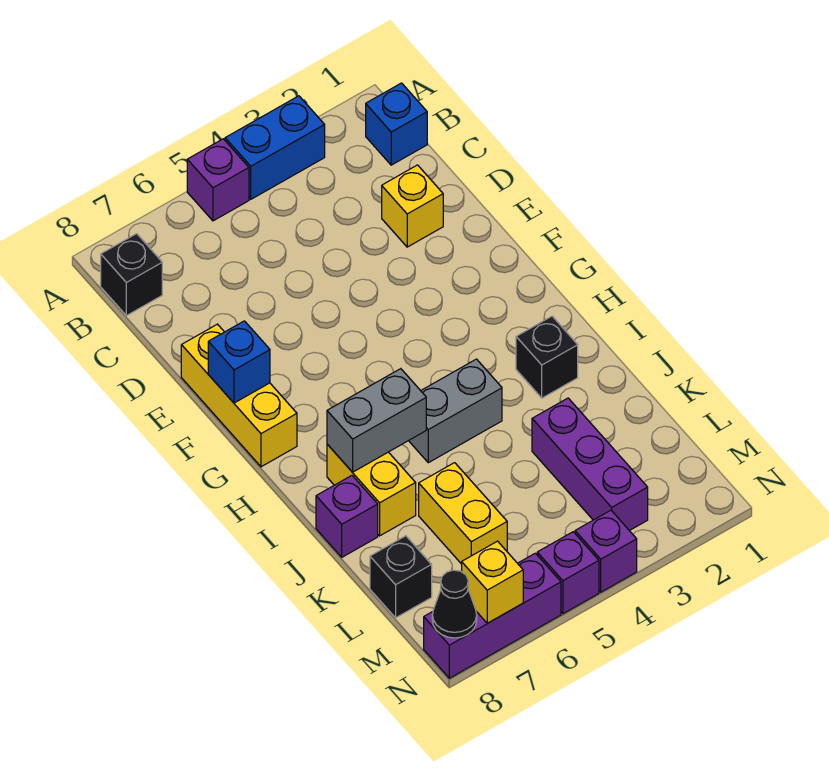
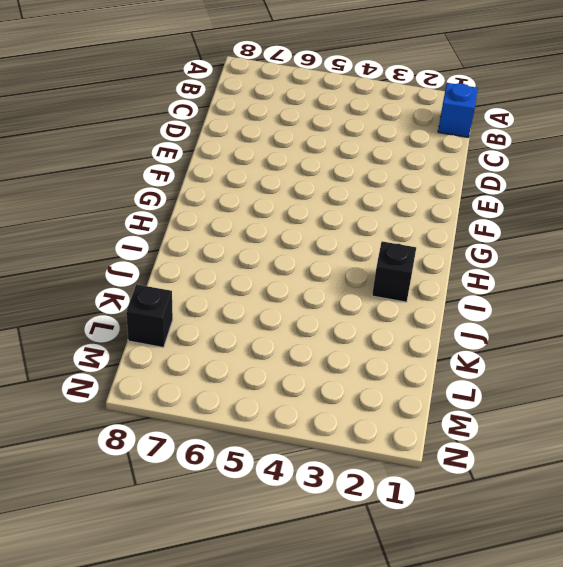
none -> blue 1x2 brick [225,96,325,199]
none -> purple 1x1 brick [187,139,249,221]
none -> black 1x1 brick [101,234,162,316]

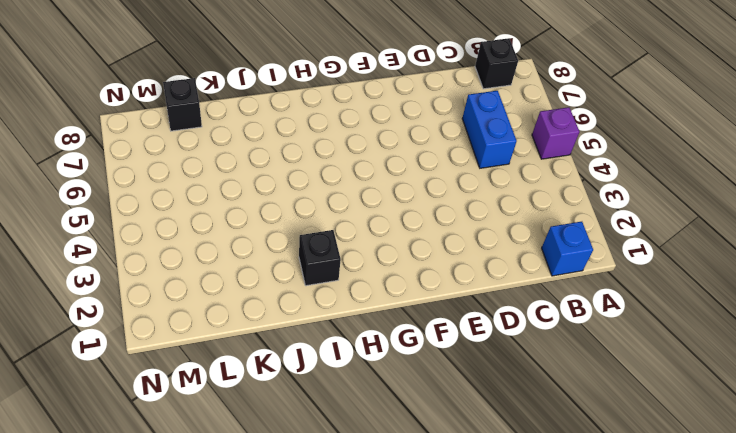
blue 1x2 brick [462,91,517,168] -> blue 1x2 brick moved to [225,96,325,199]
none -> yellow 1x1 brick [382,165,443,247]
none -> yellow 1x3 brick [181,324,297,467]
none -> grey 1x2 brick [409,359,502,463]

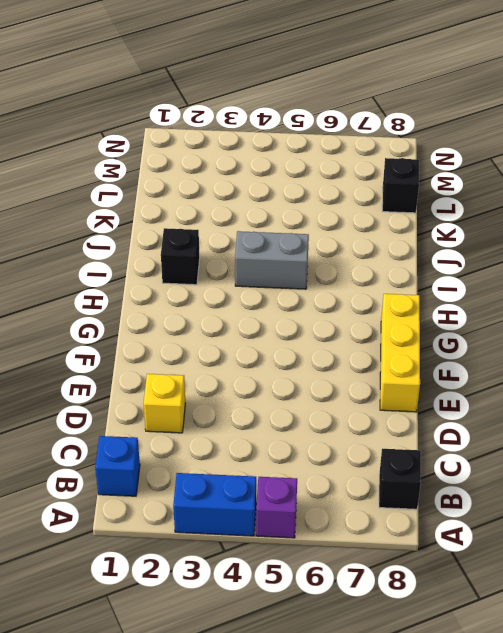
none -> yellow 1x2 brick [327,444,416,536]
none -> purple 1x1 brick [316,476,378,557]
none -> purple 1x3 brick [532,398,648,531]

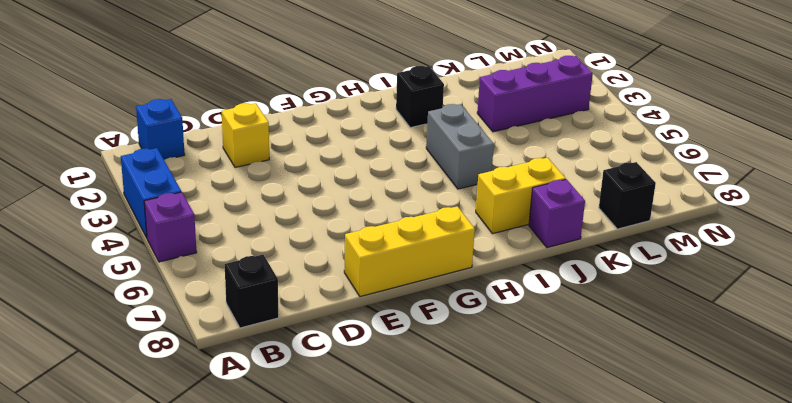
none -> yellow 1x2 brick [419,463,507,564]
none -> purple 1x1 brick [575,510,637,592]
none -> purple 1x1 brick [537,532,599,614]

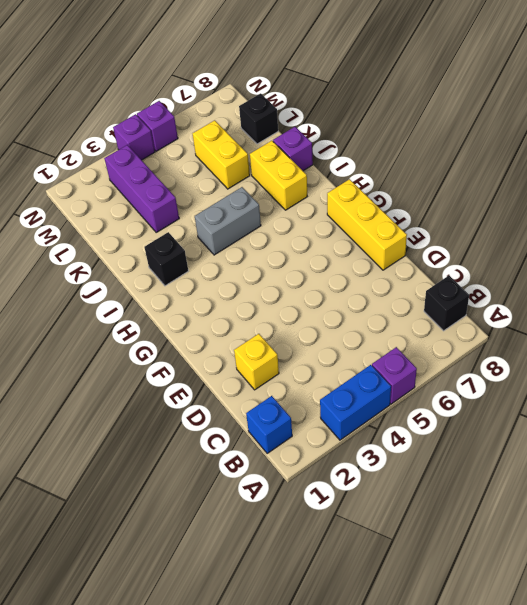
none -> purple 1x3 brick [424,553,561,678]
none -> blue 1x1 brick [208,321,270,403]
none -> grey 1x2 brick [327,369,426,472]

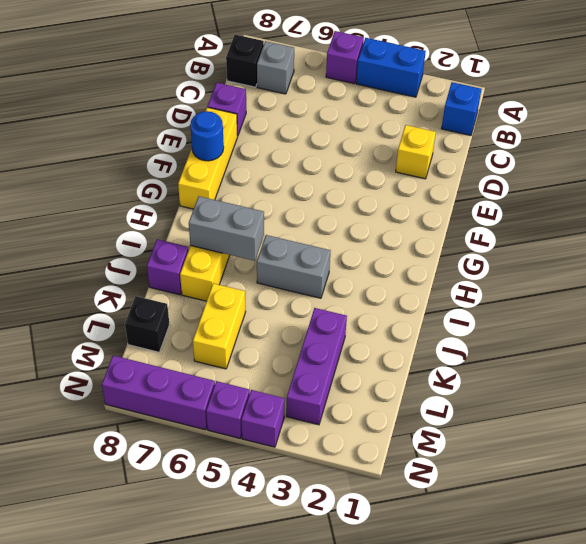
grey 1x1 brick [257,41,294,94] -> none
purple 1x1 brick [207,83,246,135] -> none
blue 1x1 round brick [190,111,224,161] -> blue 1x1 brick [208,321,270,403]
none -> black 1x1 brick [516,316,578,398]
none -> yellow 1x1 brick [462,541,523,623]
none -> black 1x1 cone [432,570,477,638]

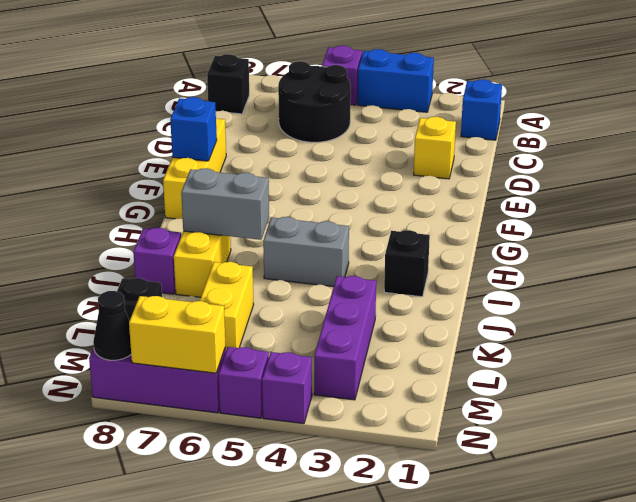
black 2x2 round brick [278,61,351,142] -> none
yellow 1x2 brick [129,296,225,373] -> yellow 1x1 brick [462,541,523,623]

